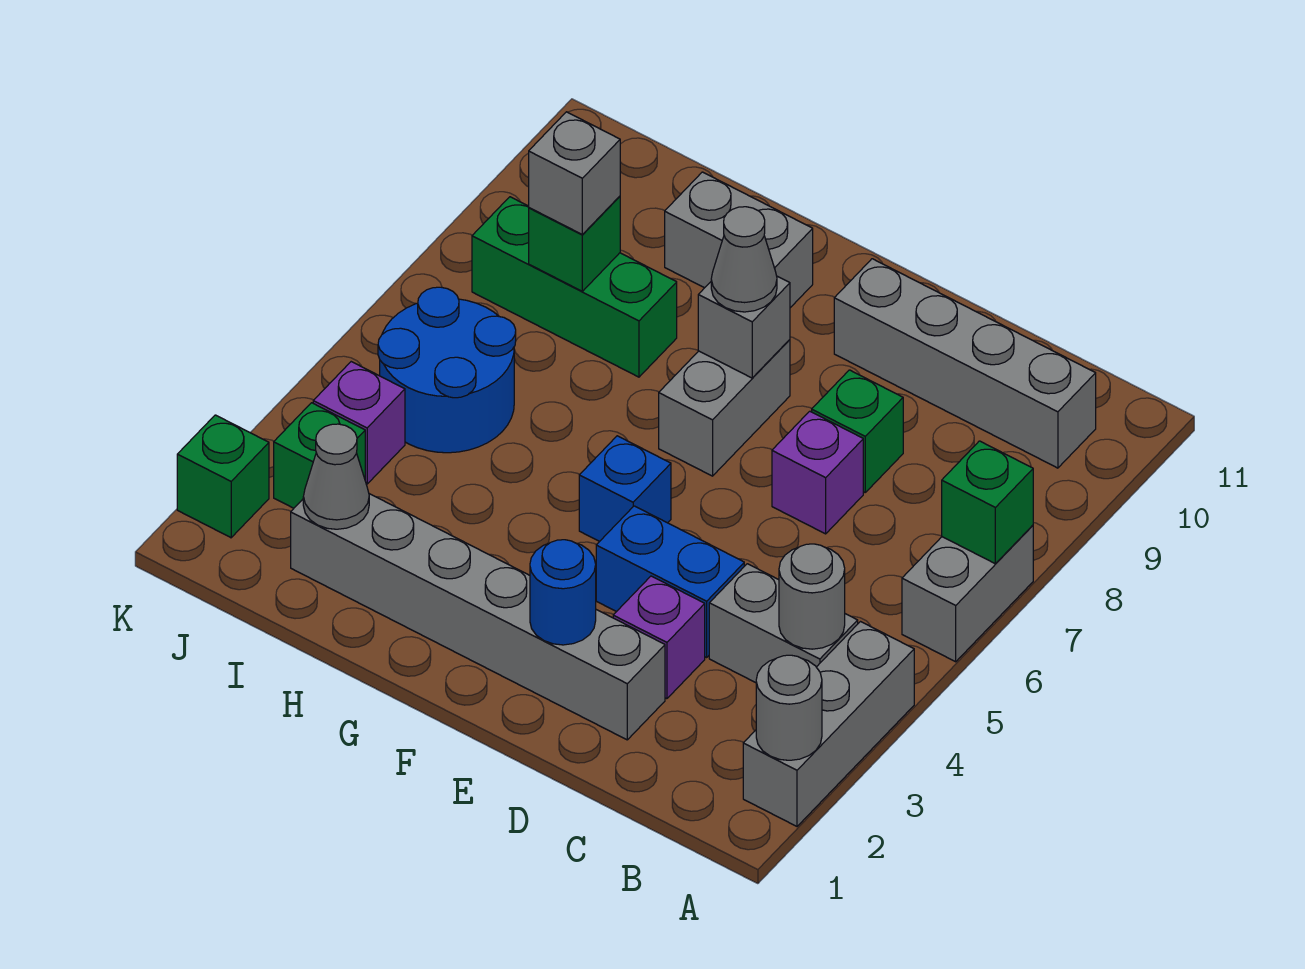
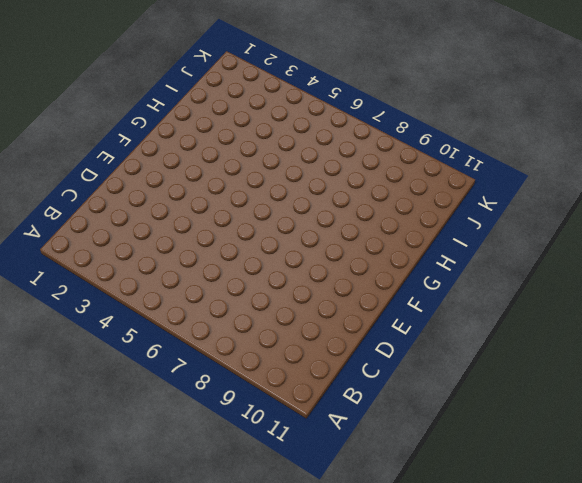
none -> grey 1x3 brick [743,622,914,826]
none -> grey 1x2 brick [902,525,1033,662]
none -> grey 1x2 brick [709,564,858,683]

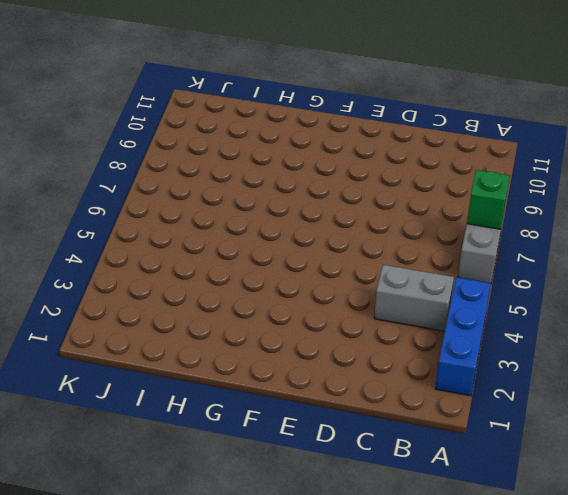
blue 1x3 brick [435,277,491,396] -> grey 1x3 brick [743,622,914,826]
none -> grey 1x4 brick [834,259,1096,468]
none -> grey 1x6 brick [291,494,665,740]
none -> purple 1x1 brick [613,576,705,699]

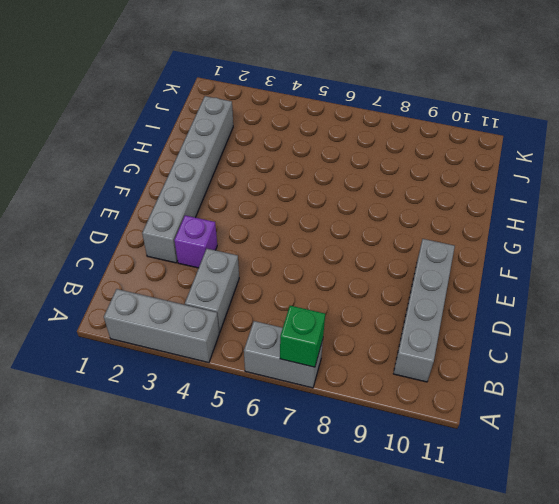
none -> blue 1x2 brick [596,506,744,657]
none -> purple 1x1 brick [772,411,863,534]
none -> green 1x1 brick [812,370,903,492]

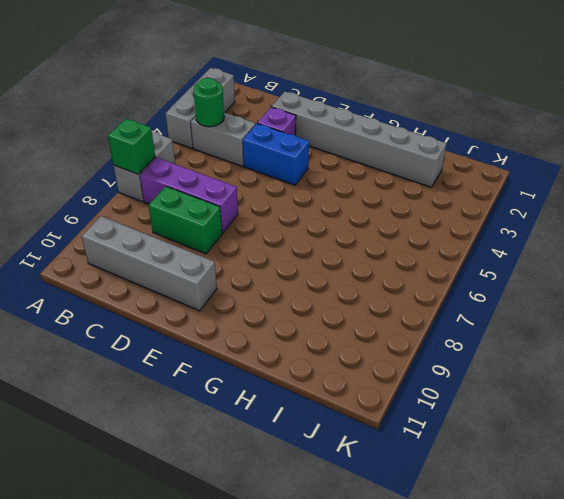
green 1x1 round brick [193,78,224,127] -> grey 1x1 round brick [779,544,845,649]
purple 1x3 brick [140,157,238,233] -> purple 1x1 brick [772,411,863,534]
green 1x2 brick [149,186,222,254] -> green 1x1 brick [812,370,903,492]
none -> blue 1x1 brick [579,436,671,541]
none -> grey 1x2 brick [659,340,790,476]
none -> grey 1x2 brick [665,172,813,308]

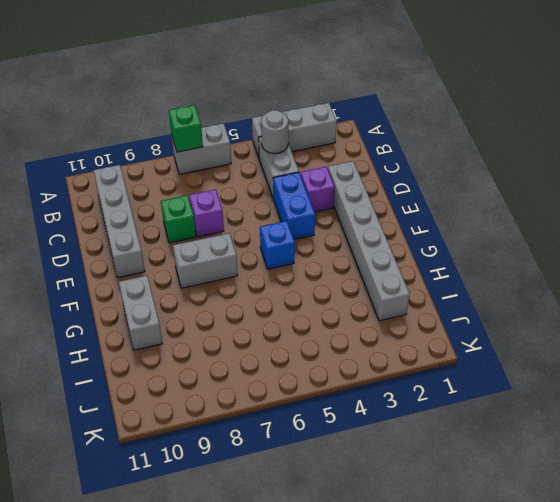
none -> green 1x3 brick [472,197,677,377]
none -> blue 2x2 round brick [378,287,516,453]
none -> green 1x1 brick [274,403,365,508]

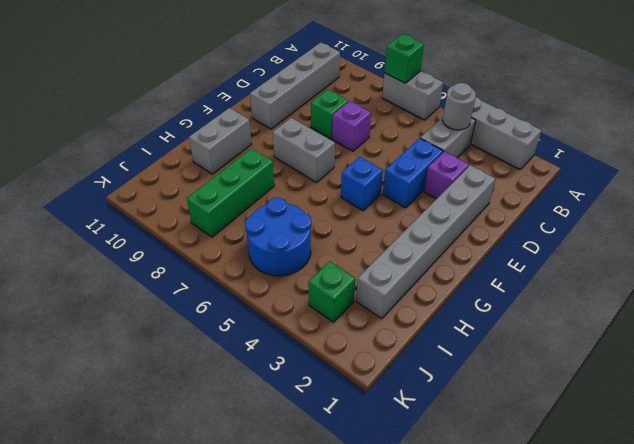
none -> purple 1x1 brick [313,362,405,484]
none -> green 1x1 brick [177,415,269,538]
none -> grey 1x1 round brick [756,655,822,760]

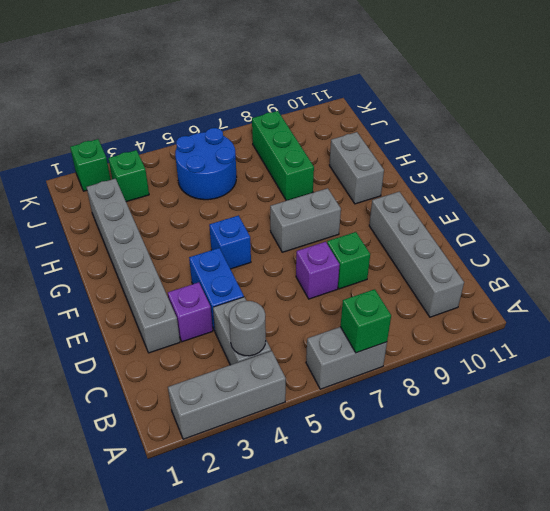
none -> purple 1x1 brick [313,362,405,484]
none -> grey 1x1 round brick [756,655,822,760]
none -> blue 1x1 round brick [530,540,596,645]

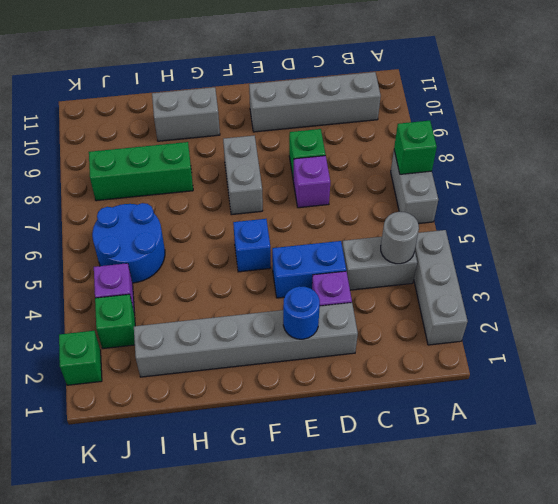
none -> grey 1x1 round brick [756,655,822,760]
none -> grey 1x1 brick [698,276,790,378]
none -> grey 1x1 cone [303,424,369,529]

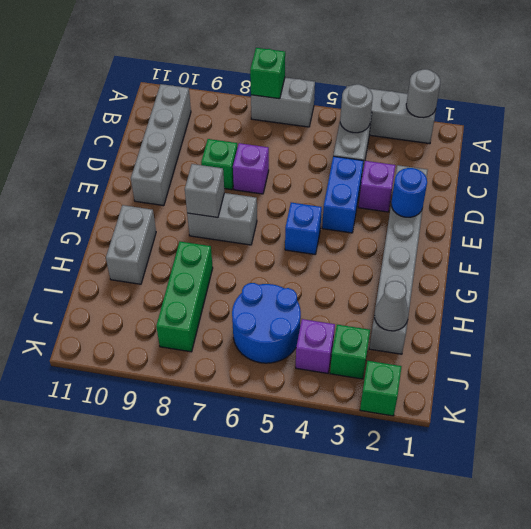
none -> green 1x1 brick [529,196,620,291]
none -> grey 1x1 cone [711,207,777,312]
none -> grey 1x1 brick [529,112,620,234]

